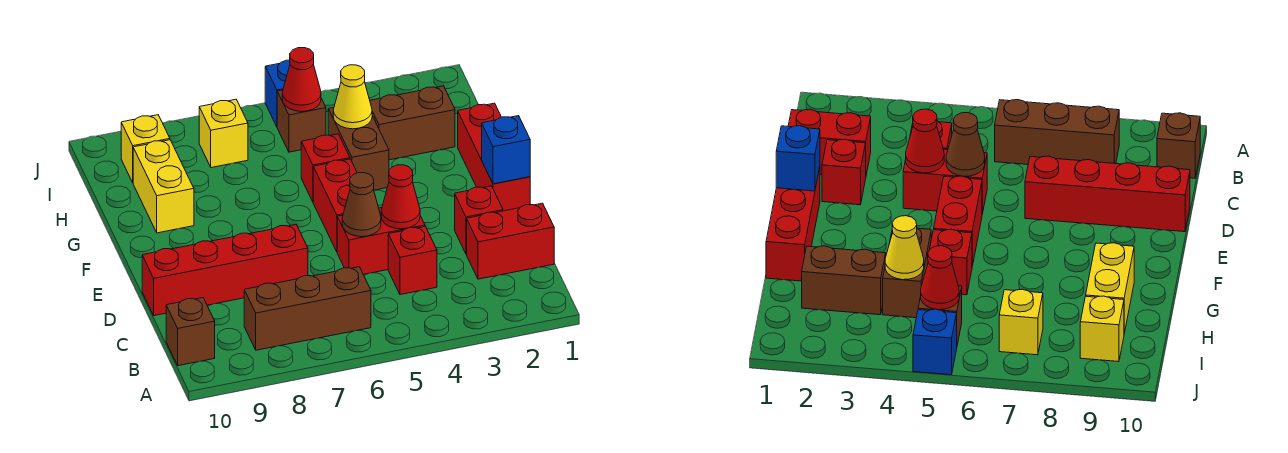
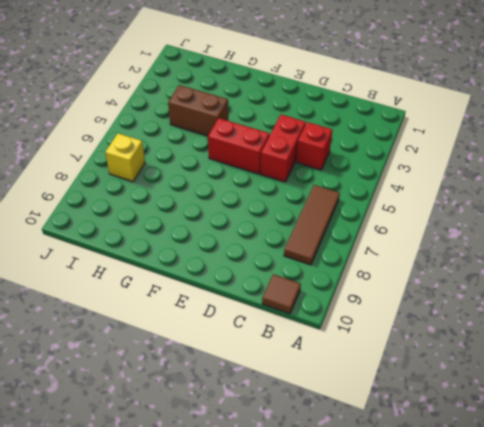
brown 1x3 tile [284,185,340,265] -> brown 1x3 brick [244,267,371,350]
brown 1x1 tile [262,274,301,314] -> brown 1x1 brick [166,298,215,366]
none -> red 1x2 brick [467,203,554,279]
none -> red 1x1 brick [455,186,503,254]
none -> red 1x4 brick [142,225,308,316]

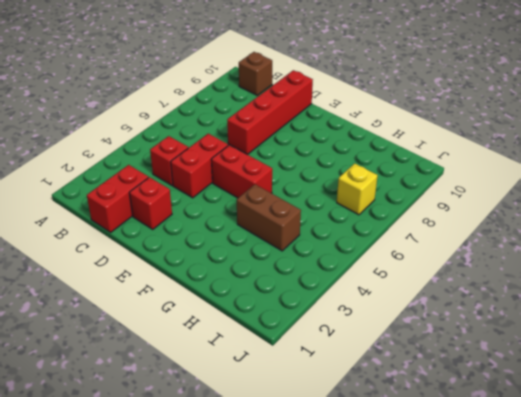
none -> brown 1x3 brick [244,267,371,350]
none -> red 1x3 brick [458,103,530,211]
none -> red 1x1 brick [301,134,350,202]

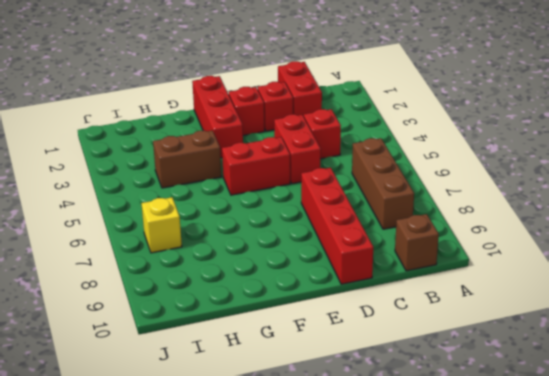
red 1x1 brick [229,87,265,135] -> red 1x1 brick moved to [301,134,350,202]
red 1x3 brick [192,76,243,158] -> red 1x3 brick turned to [458,103,530,211]
none -> yellow 1x2 brick [133,140,194,233]
none -> brown 1x2 brick [370,86,455,160]
none -> brown 1x1 brick [277,90,326,152]

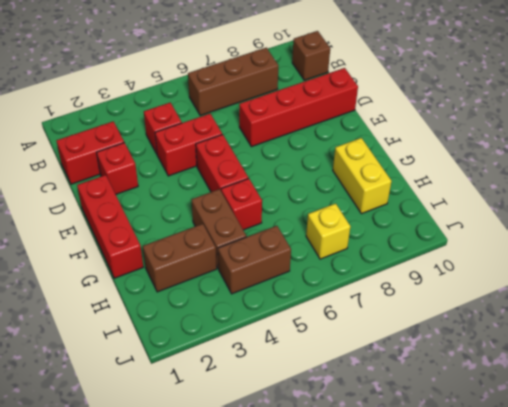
brown 1x2 brick [218,226,291,294] -> brown 1x1 brick [277,90,326,152]
none -> yellow 1x1 brick [121,115,170,182]
none -> blue 1x1 brick [265,60,290,127]
none -> red 1x1 cone [381,165,420,229]

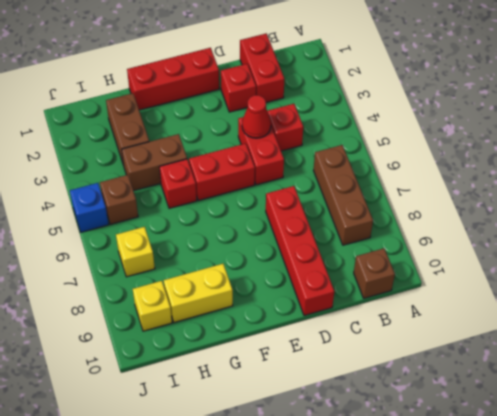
none -> brown 1x1 cone [342,173,381,237]
none -> blue 1x1 brick [482,116,530,184]
none -> yellow 1x1 cone [333,65,372,129]

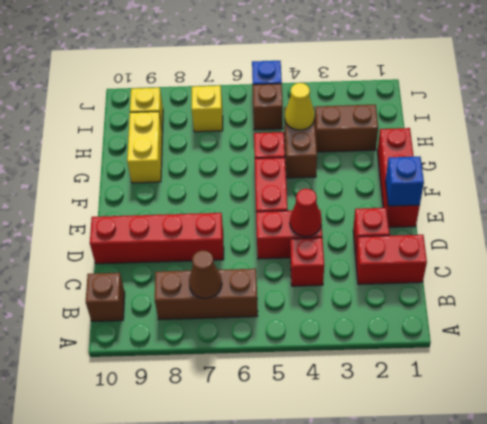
brown 1x1 cone [189,250,222,298] -> brown 1x1 cone moved to [342,173,381,237]
none -> red 1x1 cone [282,48,321,112]

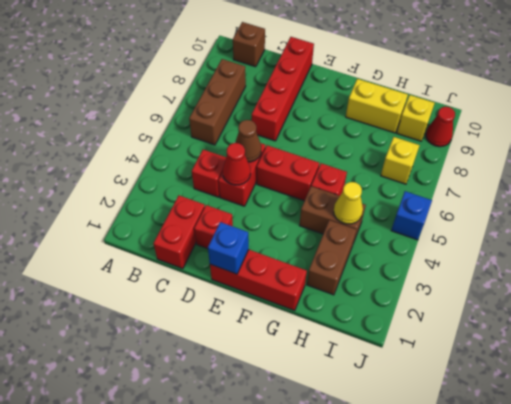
red 1x1 cone [426,107,455,147] -> red 1x1 cone moved to [282,48,321,112]
none -> brown 1x1 brick [277,90,326,152]

